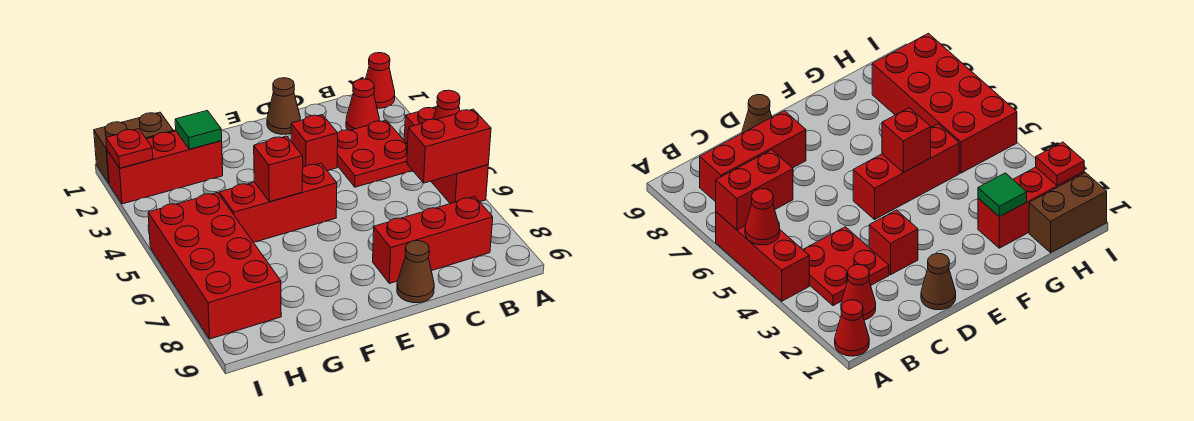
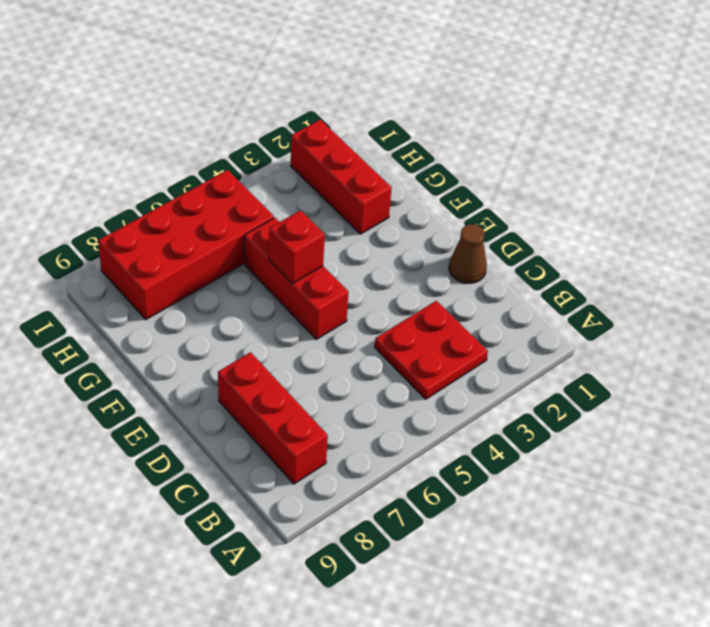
none -> red 1x1 cone [366,53,395,108]
none -> red 1x3 brick [404,107,488,204]
none -> red 1x1 cone [346,79,379,130]

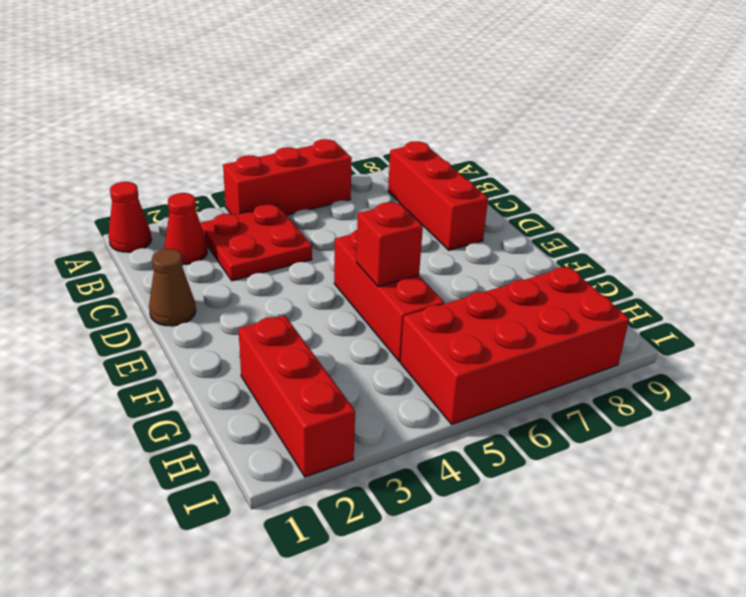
none -> red 1x1 brick [291,115,338,171]
none -> brown 1x1 cone [397,241,434,303]
none -> brown 1x2 brick [94,112,173,183]

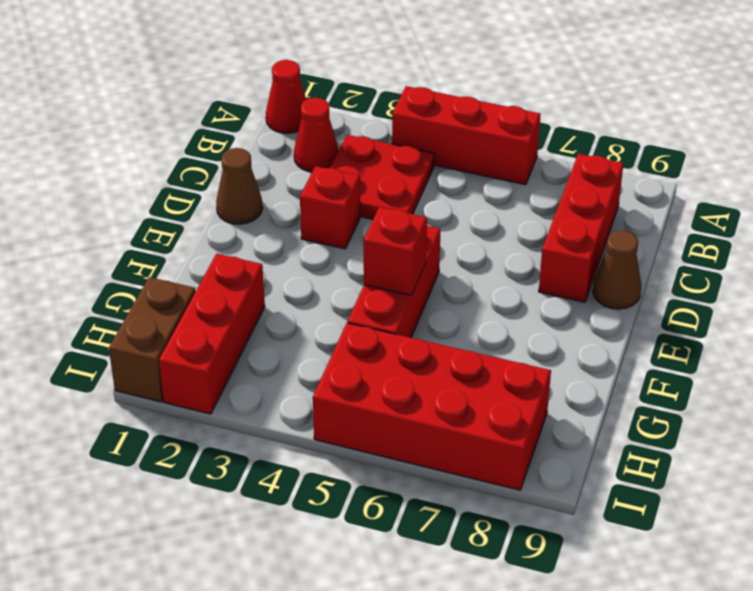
none -> red 1x1 cone [433,90,460,120]
none -> red 1x2 brick [407,109,491,183]
none -> green 1x1 tile [175,110,222,149]

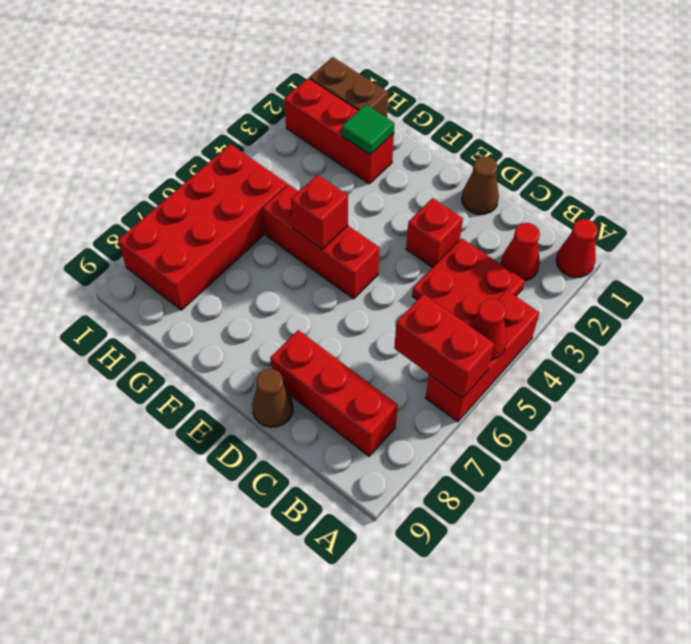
none -> red 1x1 plate [106,129,153,168]

